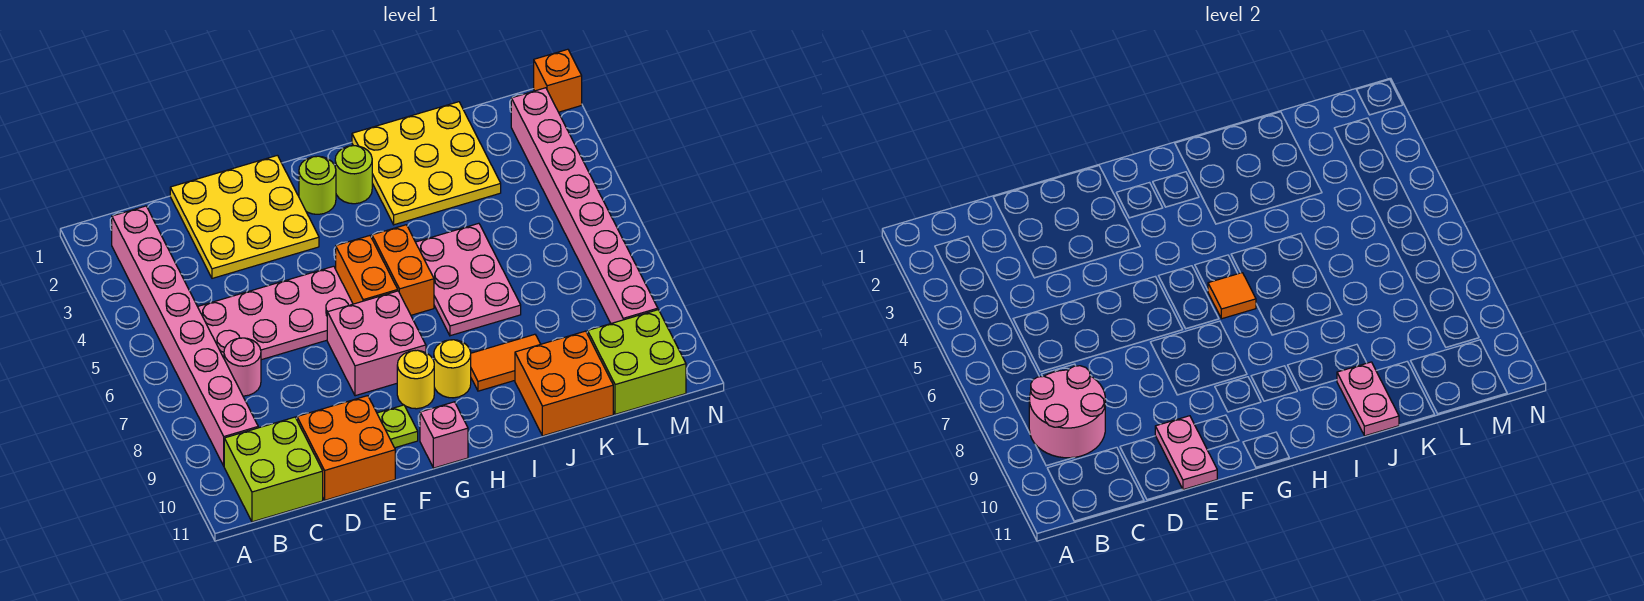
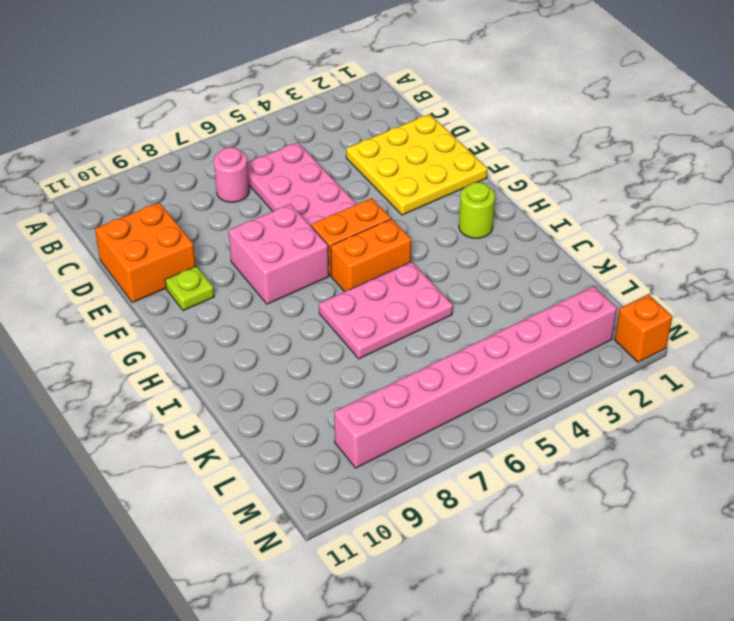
none -> pink 1x8 brick [112,206,258,466]
none -> lime 2x2 brick [224,417,323,522]
none -> lime 1x1 round brick [299,156,336,214]

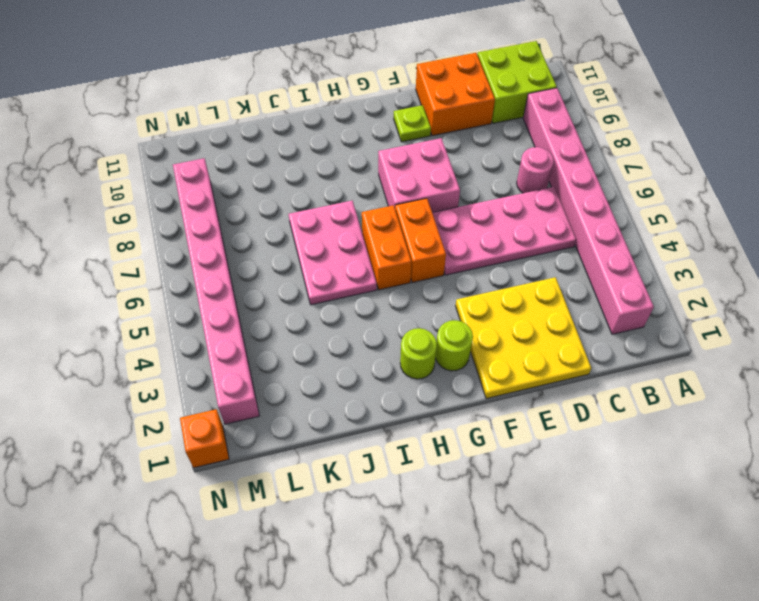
none -> yellow 1x1 round brick [397,350,434,409]
none -> pink 1x1 brick [420,402,468,468]
none -> yellow 1x1 round brick [434,340,471,398]

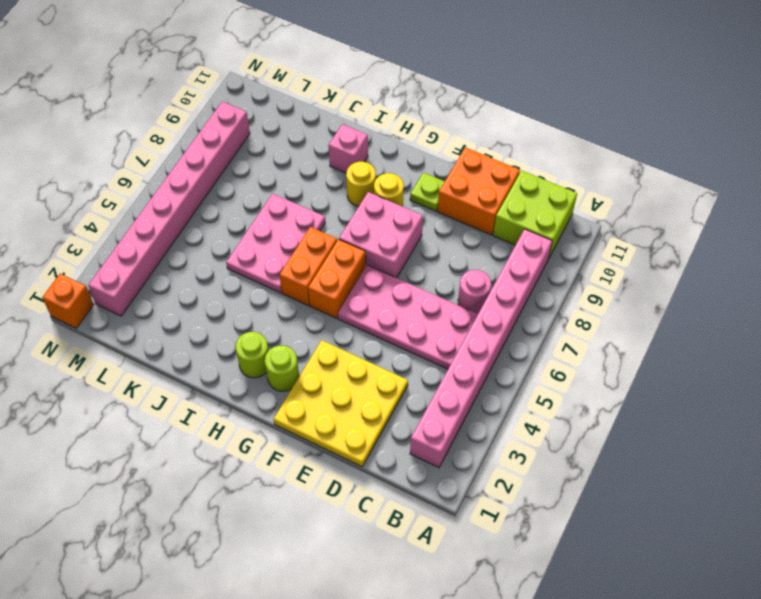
pink 1x1 brick [328,124,368,173] -> pink 1x1 brick moved to [420,402,468,468]
none -> yellow 3x3 plate [352,102,501,225]
none -> orange 1x2 tile [471,334,540,391]
none -> orange 2x2 brick [515,331,613,436]

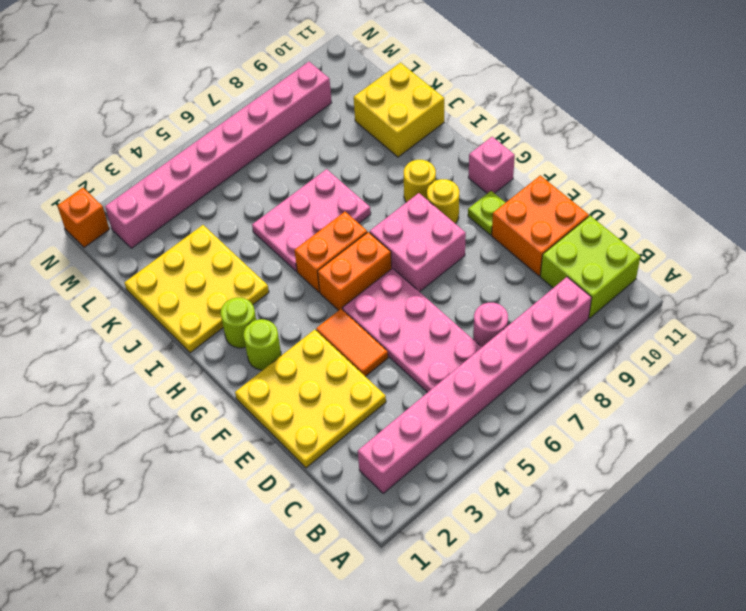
orange 1x2 tile [316,309,388,377] -> orange 1x2 tile moved to [471,334,540,391]
yellow 2x2 brick [354,63,444,157] -> orange 2x2 brick [515,331,613,436]
none -> lime 2x2 brick [588,310,686,414]
none -> pink 2x2 round brick [1029,366,1105,458]
none -> pink 1x2 plate [1155,416,1217,490]

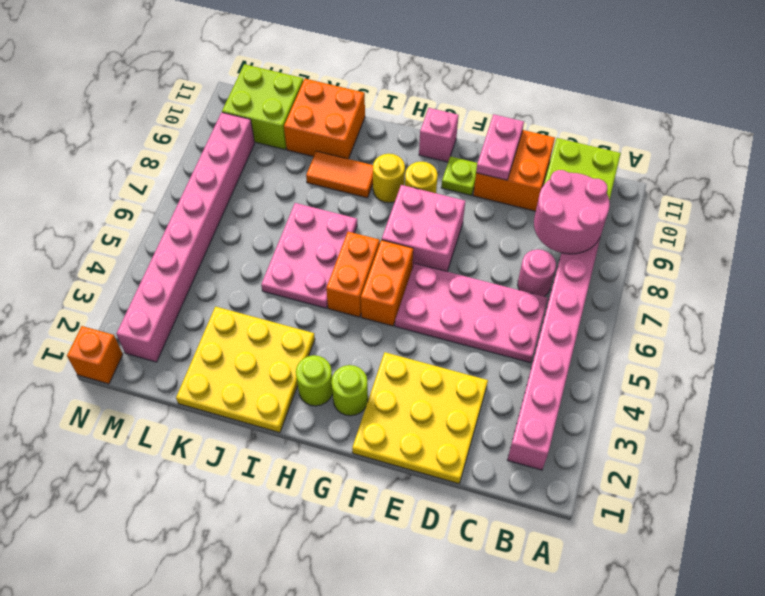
none -> orange 1x1 tile [1208,273,1256,319]
none -> pink 1x2 plate [1337,362,1399,436]

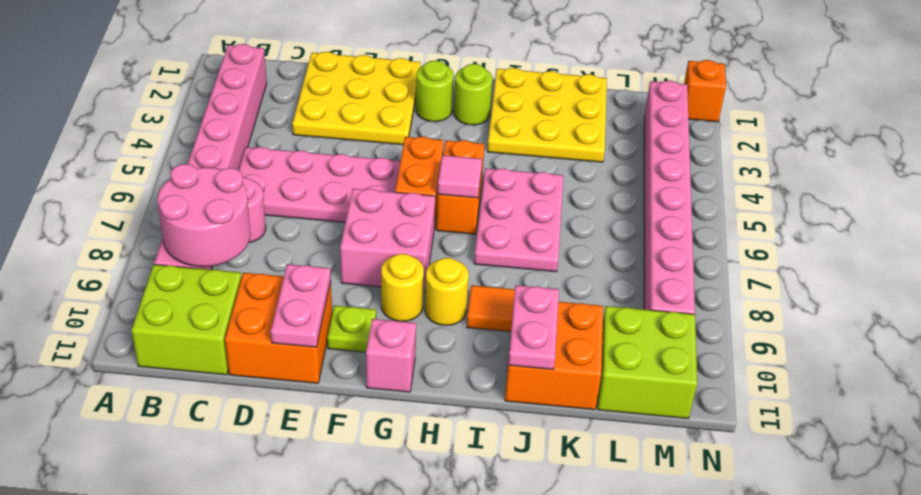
pink 1x1 tile [438,155,482,198] -> orange 1x1 tile [1208,273,1256,319]

